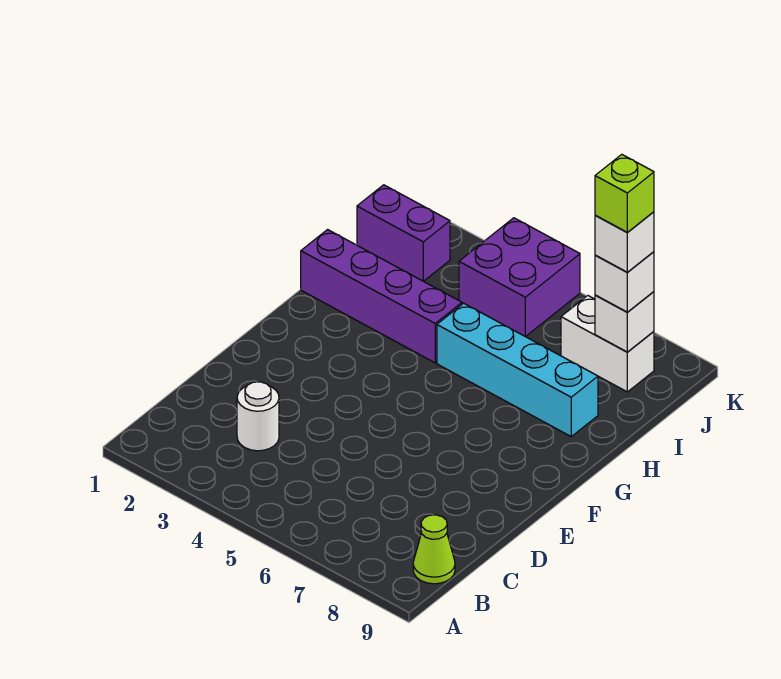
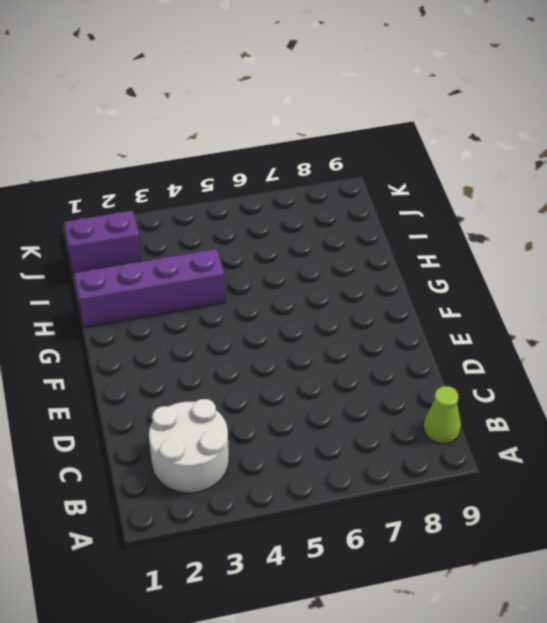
white 2x2 round brick [149,399,229,493] -> white 1x1 round brick [237,382,279,451]
none -> cyan 1x4 brick [437,303,598,436]
none -> purple 2x2 brick [459,218,580,337]

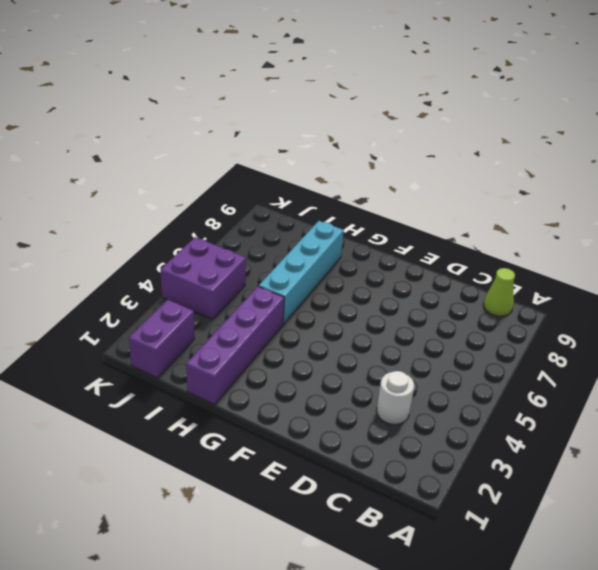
none -> white 1x2 brick [561,296,654,392]
none -> white 1x1 brick [595,292,654,352]

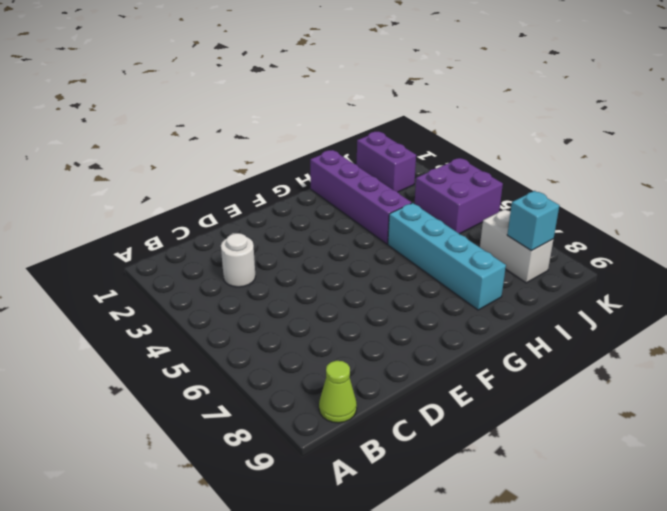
cyan 1x1 brick [507,191,559,251] -> white 1x1 brick [595,292,654,352]
none -> white 1x1 brick [595,252,654,312]
none -> white 1x1 brick [595,212,654,272]

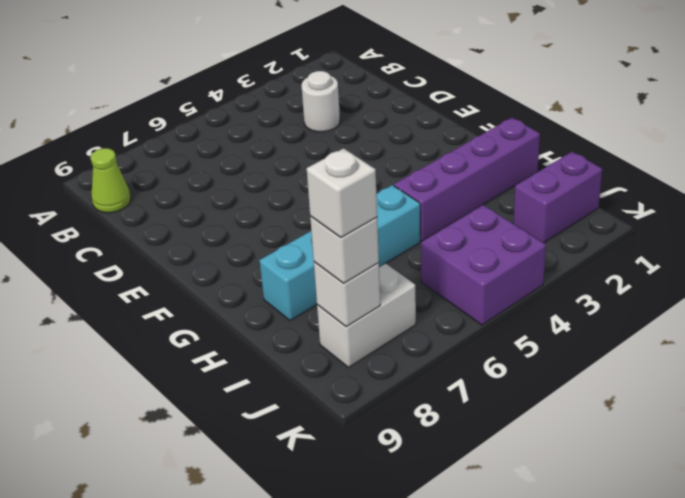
none -> lime 1x1 brick [595,154,654,232]

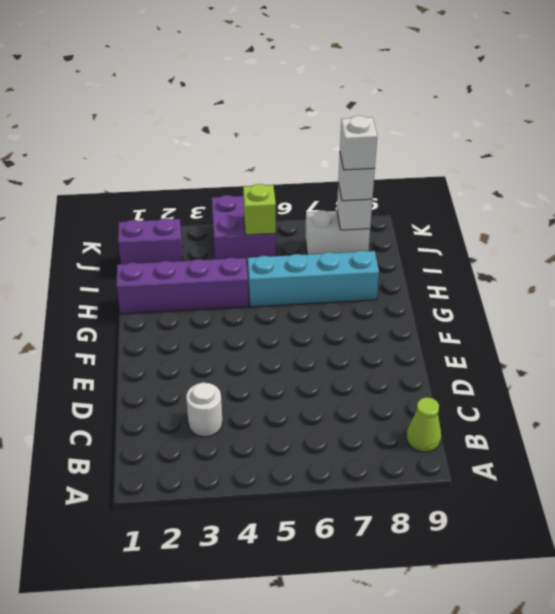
lime 1x1 brick [243,184,276,235] -> lime 1x1 brick moved to [595,154,654,232]

